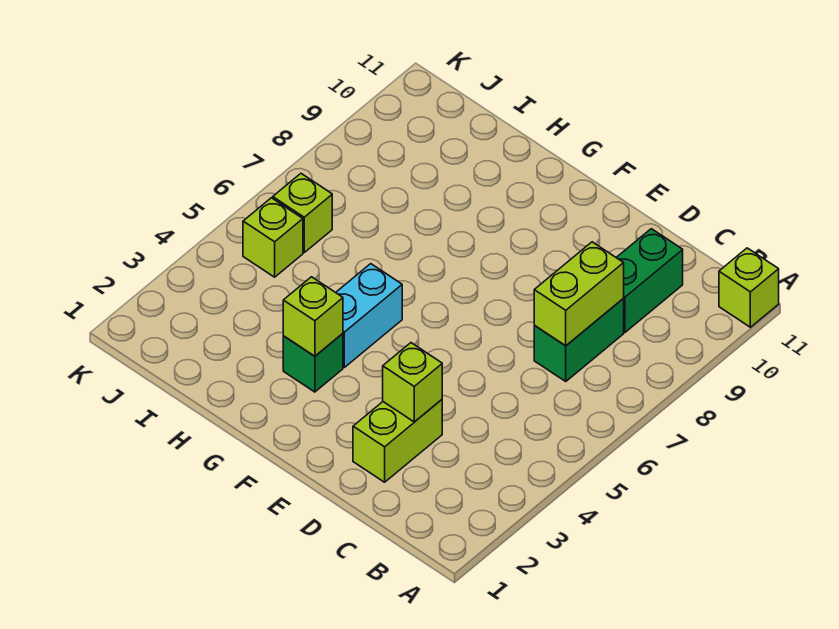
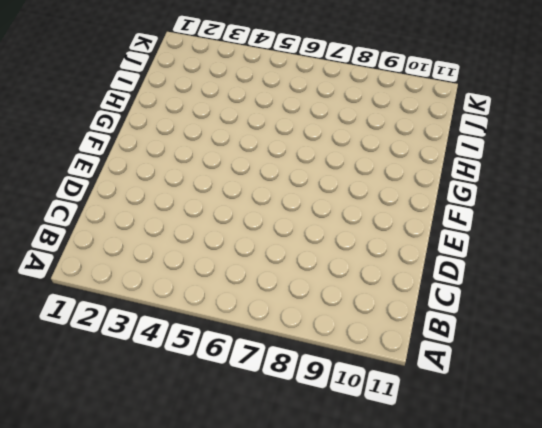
none -> lime 1x1 brick [719,248,779,327]
none -> green 1x2 brick [534,299,624,381]

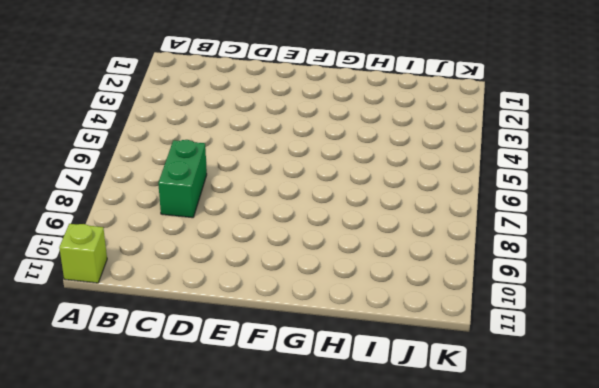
none -> green 1x2 brick [616,229,683,332]
none -> lime 1x2 brick [353,400,442,482]

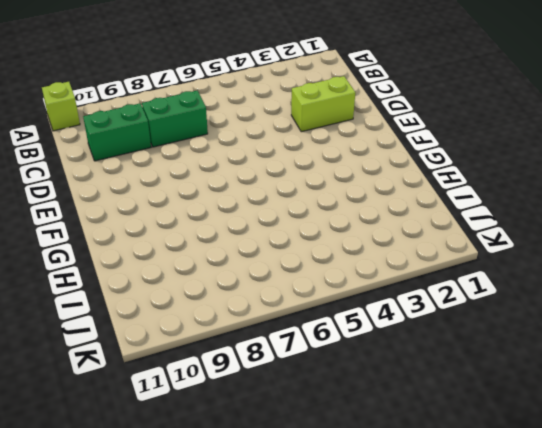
none -> green 1x1 brick [283,333,343,392]
none -> cyan 1x2 brick [336,264,402,367]

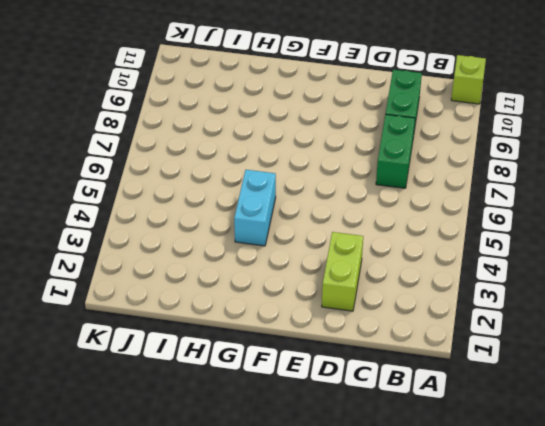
none -> green 1x1 brick [283,333,343,392]
none -> lime 1x1 brick [243,198,303,277]

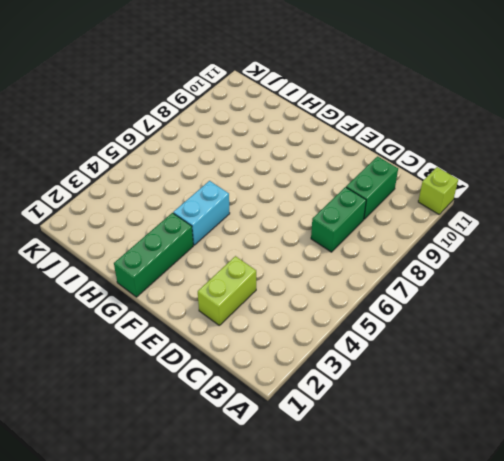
green 1x3 brick [114,213,193,297] -> green 1x1 brick [283,333,343,392]
none -> lime 1x1 brick [243,198,303,277]
none -> lime 1x1 brick [273,174,332,252]

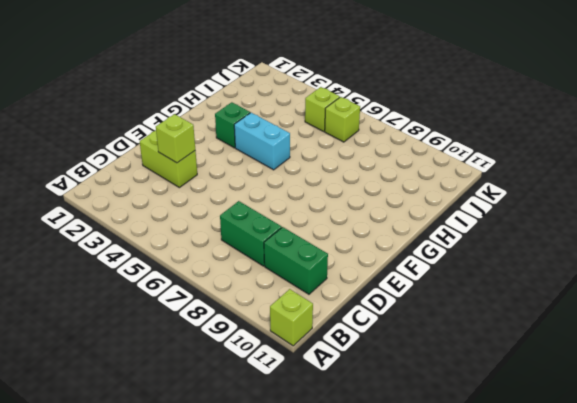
none -> lime 1x2 brick [534,242,624,346]
none -> lime 1x1 brick [283,277,343,356]

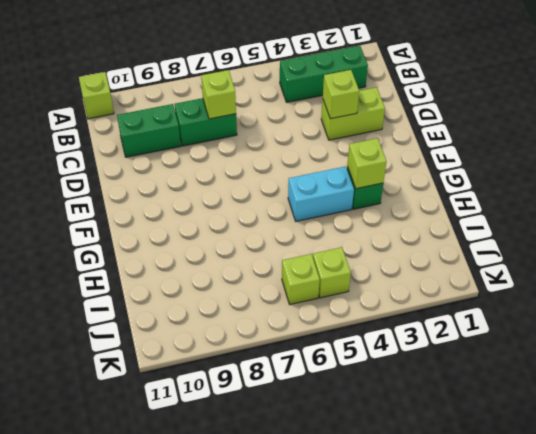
green 1x3 brick [280,45,368,102] -> none
lime 1x1 brick [201,70,236,119] -> lime 1x2 brick [534,242,624,346]

